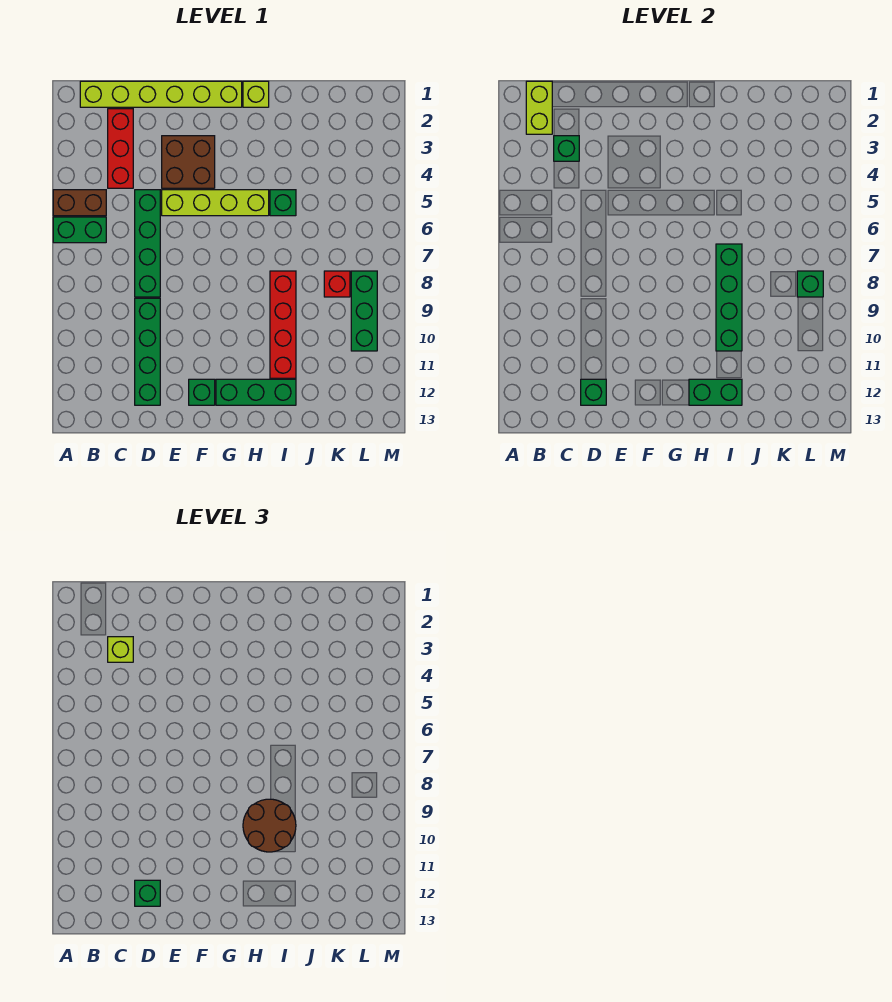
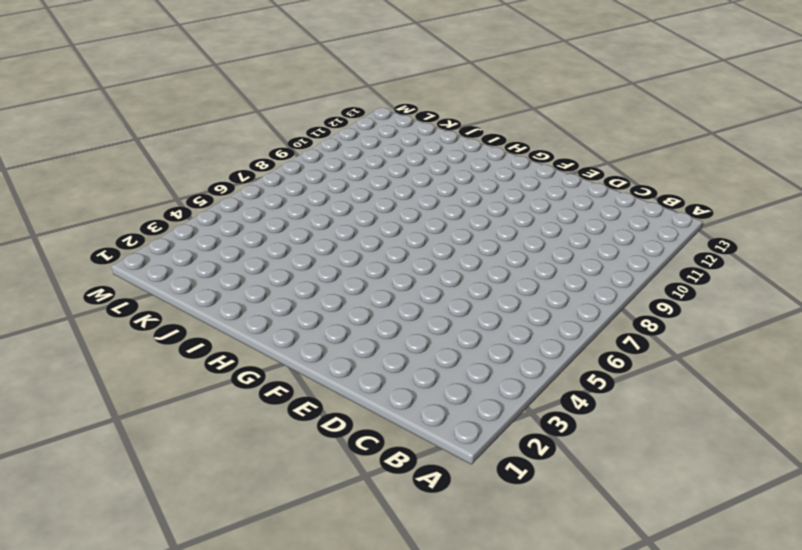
none -> brown 1x2 brick [53,190,106,216]
none -> green 1x2 brick [53,217,106,243]
none -> lime 1x6 brick [80,81,242,107]

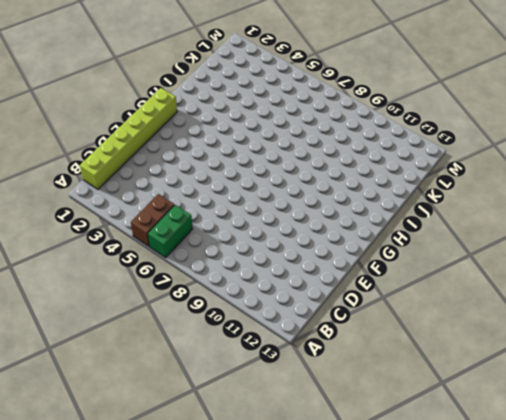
none -> red 1x3 brick [108,109,133,188]
none -> green 1x4 brick [135,190,160,297]
none -> green 1x4 brick [135,298,160,405]

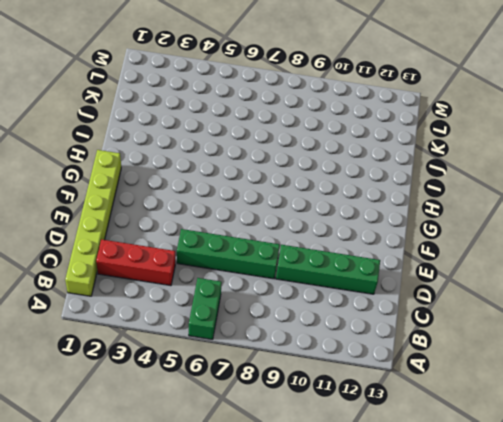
none -> brown 1x2 brick [53,190,106,216]
none -> brown 2x2 brick [162,136,215,188]
none -> lime 1x4 brick [162,190,269,216]

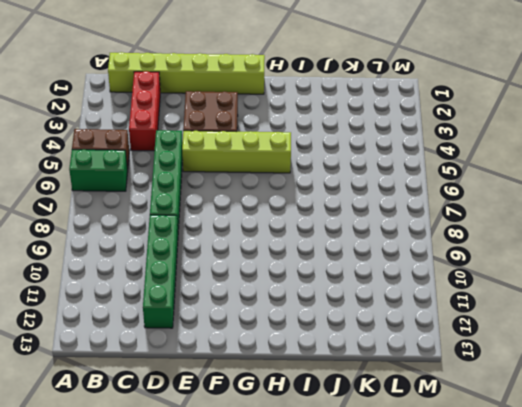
none -> green 1x1 brick [189,379,215,405]
none -> green 1x3 brick [216,379,296,405]
none -> lime 1x1 brick [243,81,269,107]

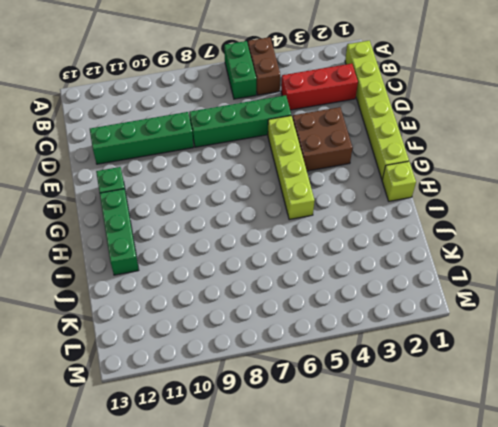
none -> green 1x1 brick [270,190,296,216]
none -> red 1x4 brick [270,271,296,378]
none -> red 1x1 brick [324,271,350,297]

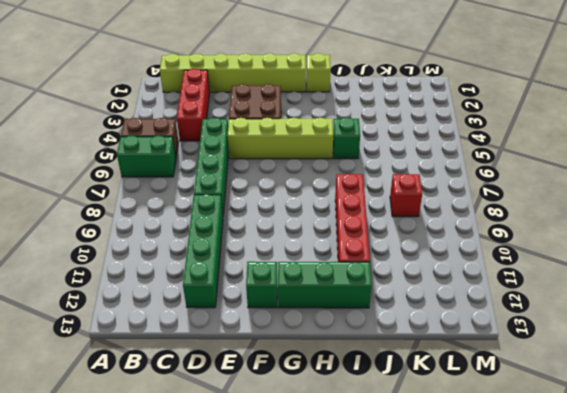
none -> green 1x3 brick [351,271,377,351]
none -> lime 1x2 brick [526,81,552,134]
none -> green 1x1 brick [554,136,579,161]

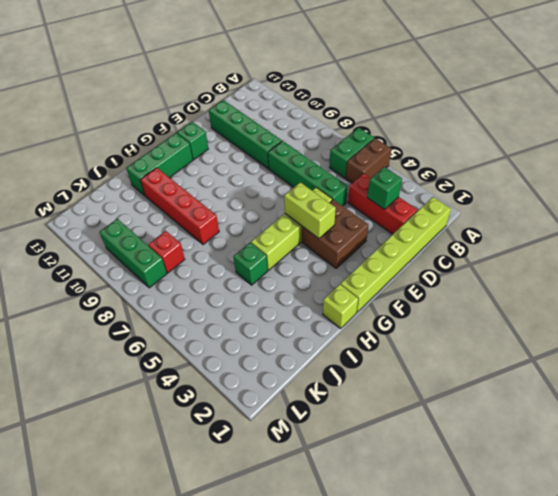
lime 1x2 brick [284,182,336,238] -> lime 1x2 brick moved to [526,81,552,134]
none -> green 1x1 brick [581,379,606,405]
none -> green 1x2 brick [689,379,742,405]
none -> green 1x4 brick [716,244,742,351]

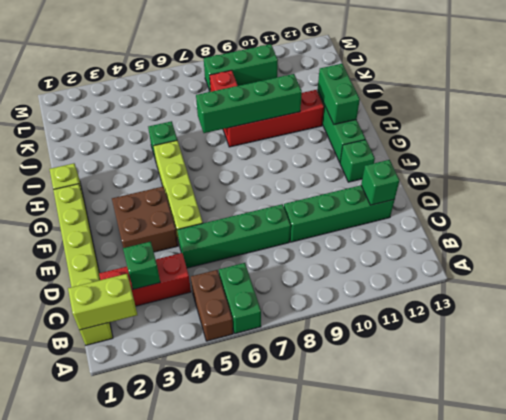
none -> green 1x1 brick [797,271,823,297]
none -> lime 1x1 brick [108,637,133,662]
none -> green 1x1 brick [135,880,160,906]

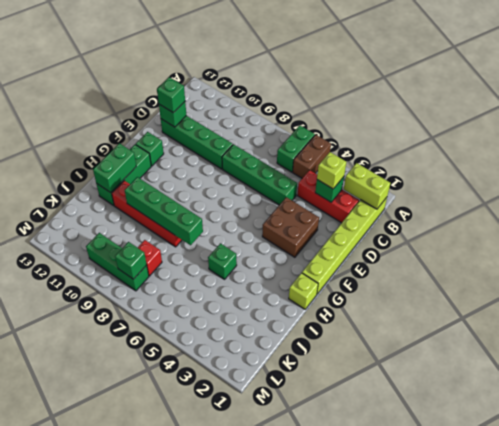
none -> lime 1x4 brick [162,190,269,216]
none -> brown 2x2 round brick [243,799,296,852]

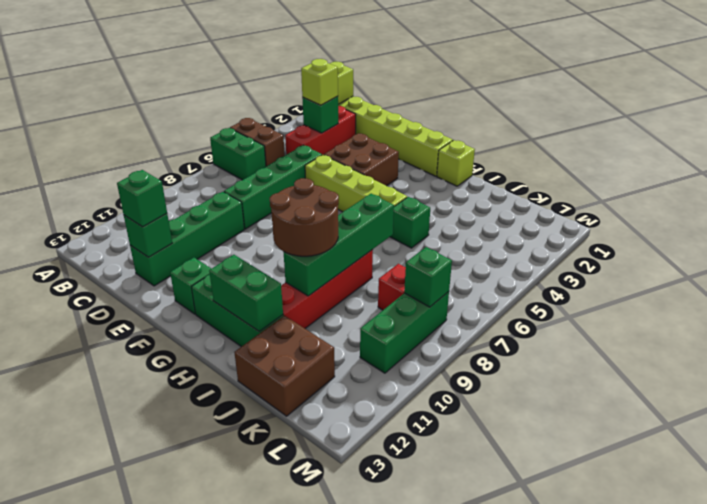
brown 2x2 brick [234,316,335,416] -> none

